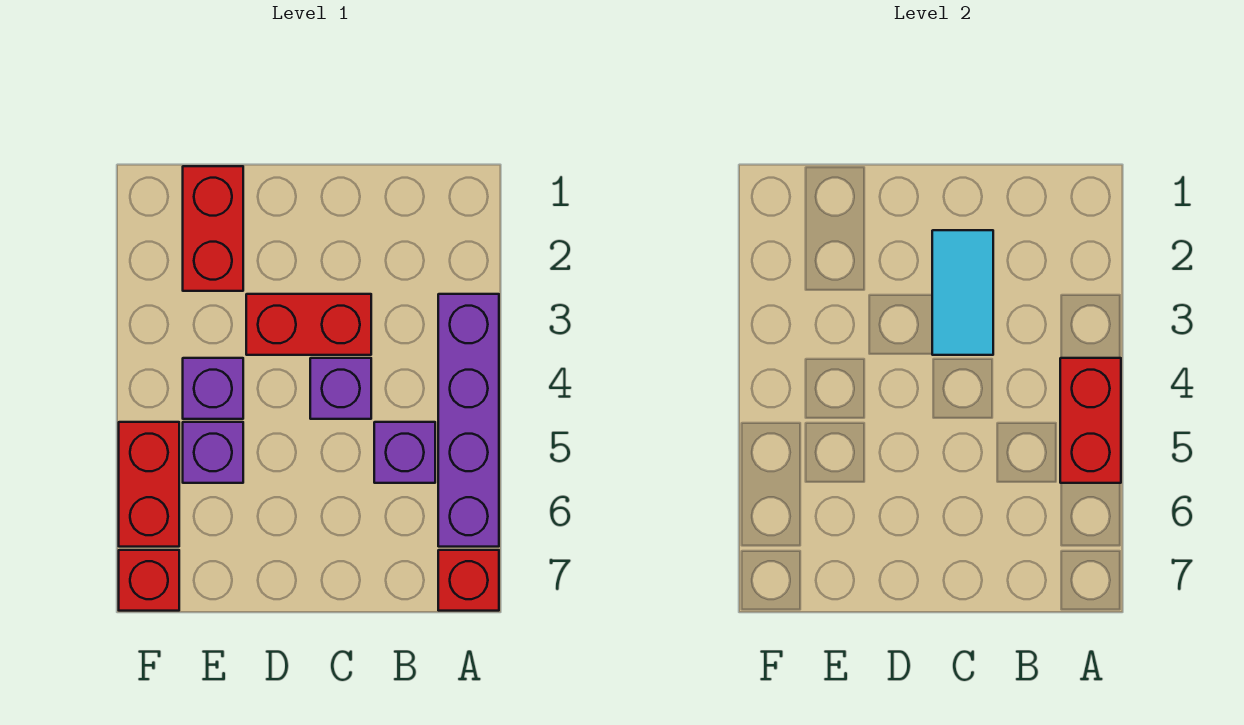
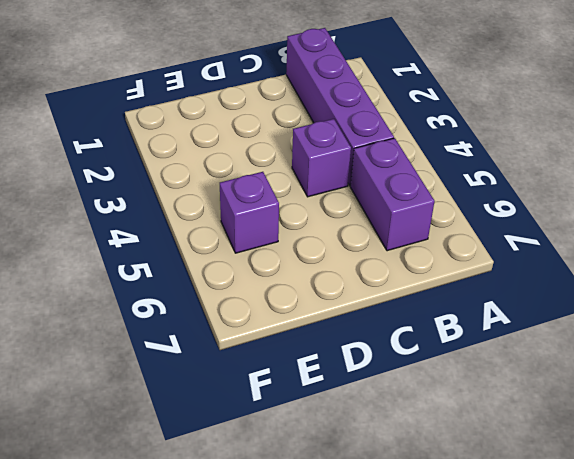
purple 1x4 brick [286,28,394,186] -> purple 1x4 brick moved to [438,294,499,547]
purple 1x2 brick [351,138,435,251] -> purple 1x1 brick [374,422,435,483]
none -> red 1x1 brick [438,550,499,611]
none -> red 1x2 brick [246,294,371,355]
none -> red 1x2 brick [183,166,243,291]

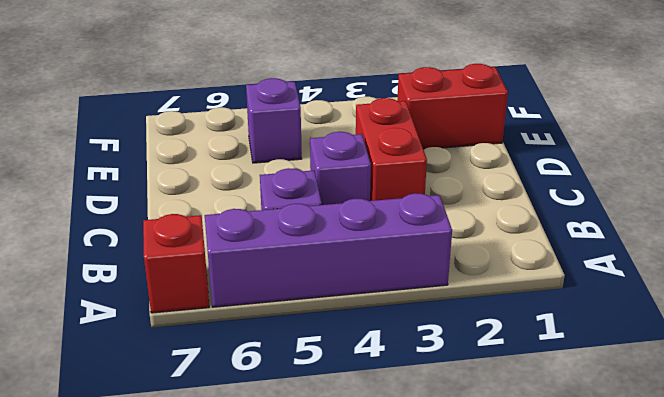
none -> purple 1x1 brick [183,358,243,419]
none -> red 1x2 brick [119,422,179,547]
none -> red 1x1 brick [119,550,179,611]

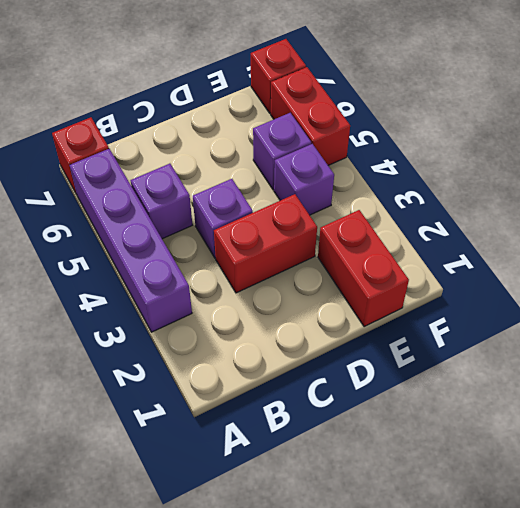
none -> red 1x2 brick [1060,358,1121,483]
none -> cyan 1x2 tile [932,230,993,355]

